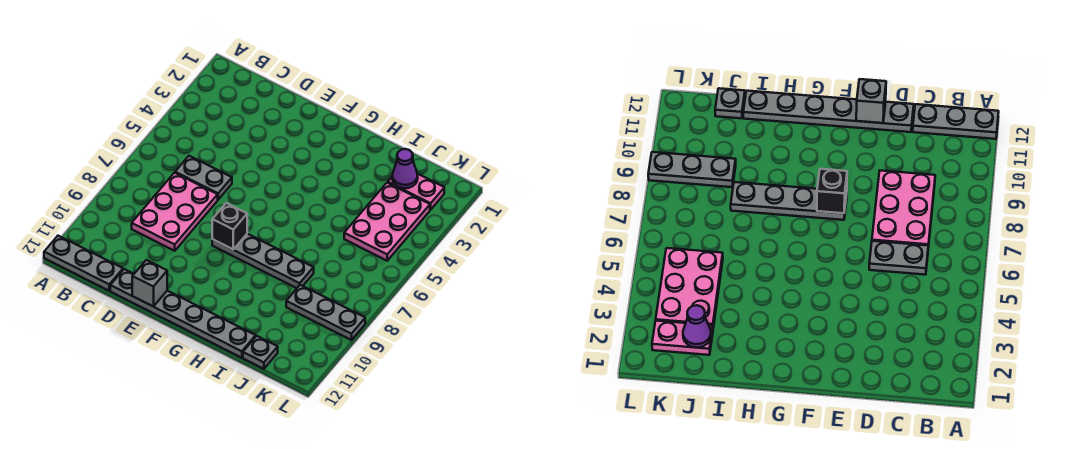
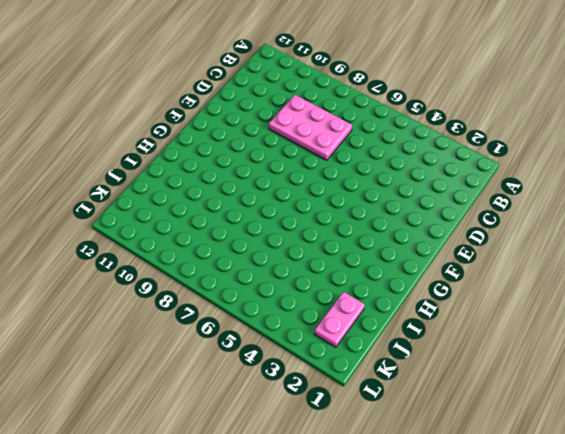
none -> grey 1x3 plate [44,236,123,291]
none -> grey 1x2 plate [175,156,232,200]
none -> grey 1x6 plate [110,269,256,358]

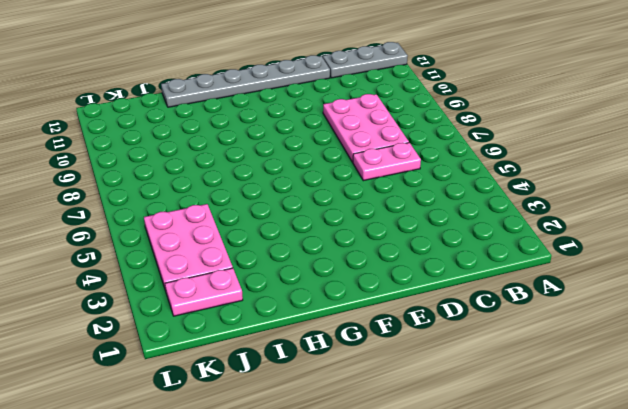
pink 1x2 plate [353,143,421,181] -> grey 1x2 plate [175,156,232,200]
none -> grey 1x4 plate [212,234,314,288]
none -> grey 1x3 plate [286,285,365,340]
none -> grey 1x1 plate [243,336,278,369]

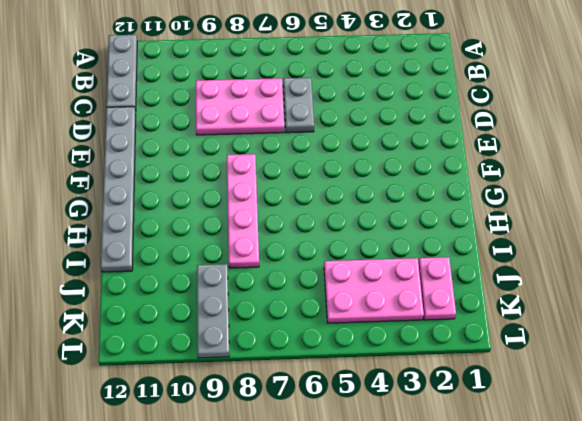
pink 1x4 plate [227,154,259,268] -> grey 1x4 plate [212,234,314,288]
none -> grey 1x1 plate [243,336,278,369]
none -> grey 1x1 brick [132,260,167,307]
none -> black 1x1 brick [212,203,247,250]

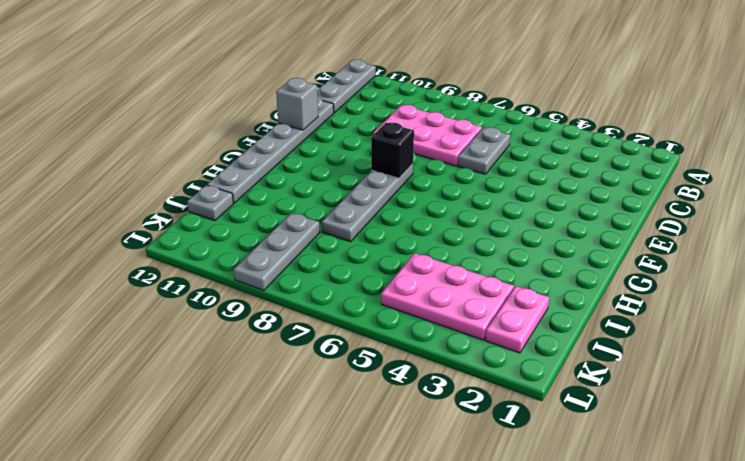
none -> purple 1x1 cone [392,149,418,188]

